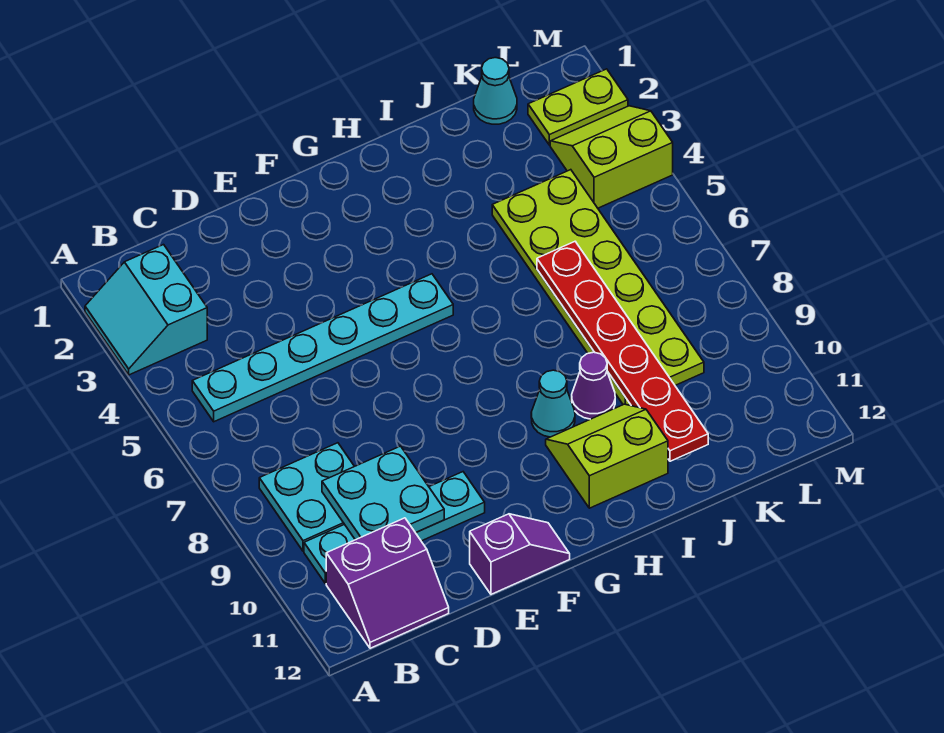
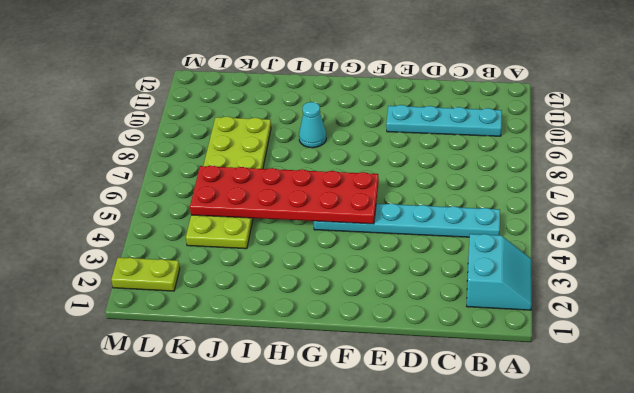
red 2x6 plate [190,166,379,224] -> red 1x6 plate [537,242,708,461]
none -> cyan 2x2 plate [259,443,354,551]
none -> purple 2x2 slope [326,518,449,648]
none -> purple 1x2 slope [470,514,570,594]

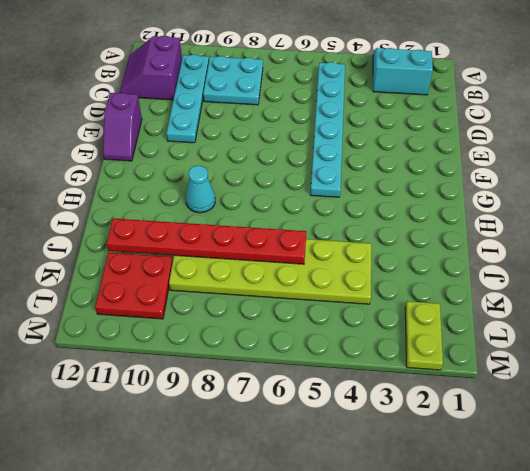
red 2x2 plate [95,252,173,319] -> none
none -> lime 2x2 slope [546,404,668,508]
none -> purple 1x1 cone [572,352,615,419]
none -> cyan 1x1 cone [474,58,517,124]

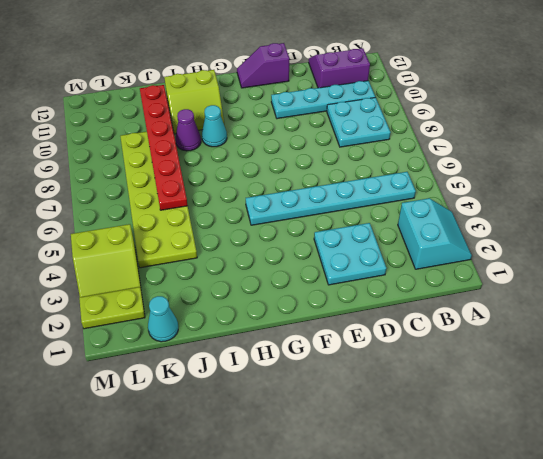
cyan 2x2 plate [314,223,386,285] -> cyan 2x2 plate moved to [322,446,444,540]

